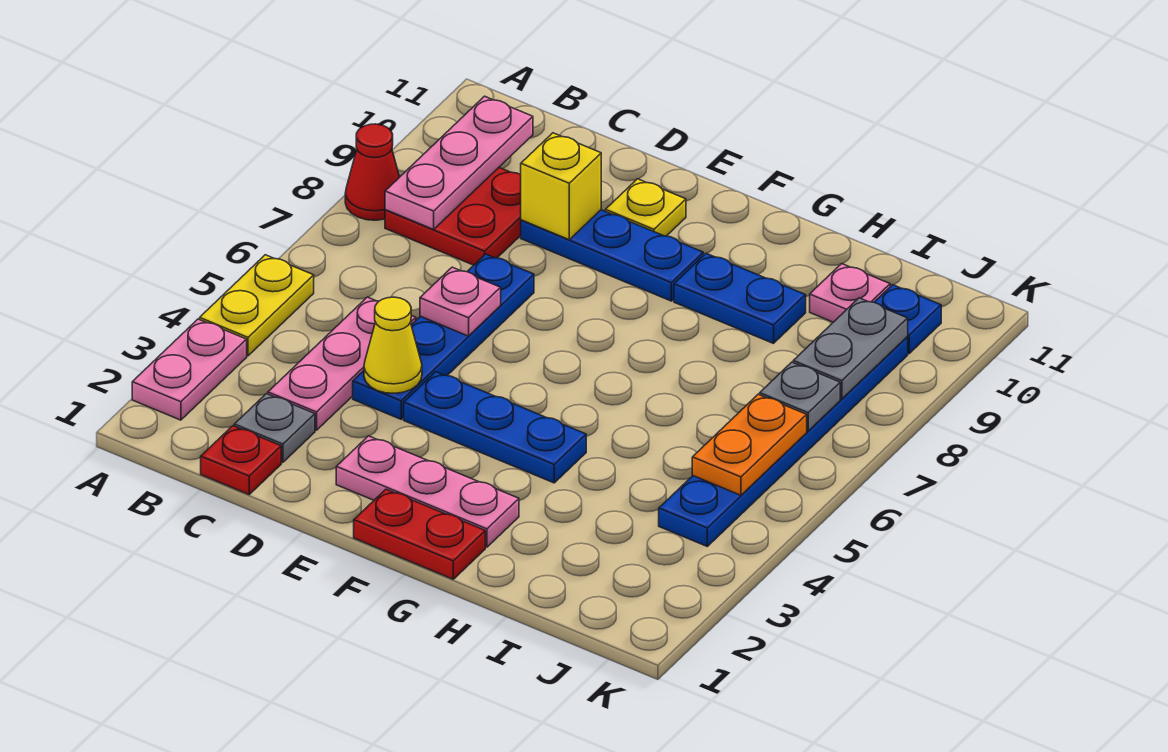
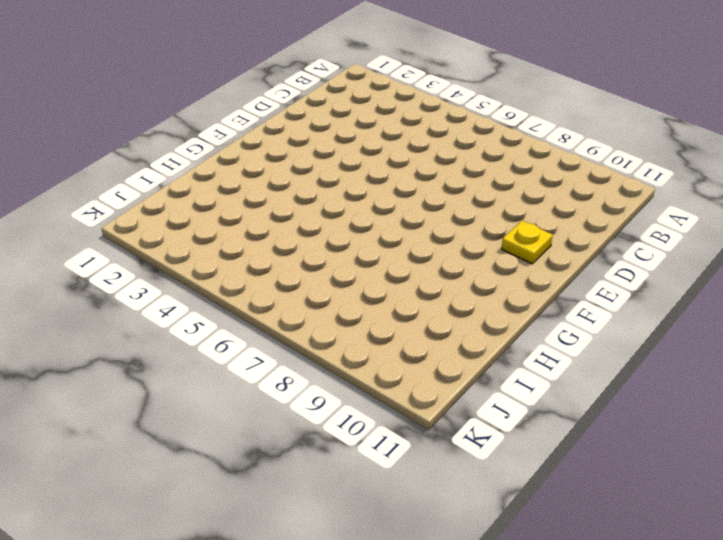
none -> pink 1x2 plate [132,319,247,420]
none -> yellow 1x2 plate [200,255,314,356]
none -> red 1x1 cone [345,124,399,220]

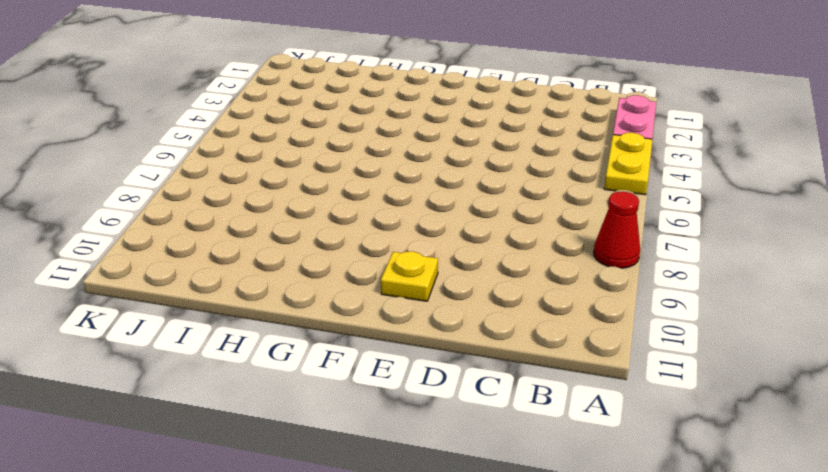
none -> red 2x2 plate [385,168,521,265]
none -> red 1x1 plate [201,426,281,494]
none -> grey 1x1 plate [234,394,315,462]

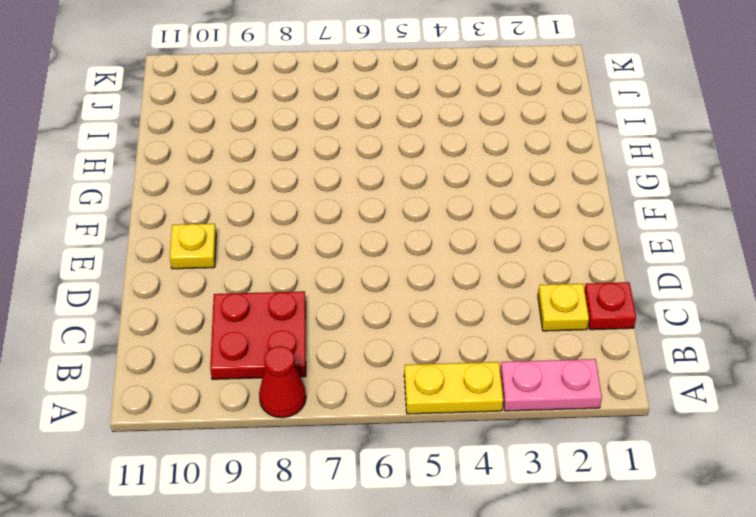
yellow 1x1 plate [538,284,589,331] -> grey 1x1 plate [234,394,315,462]
none -> pink 1x3 plate [268,297,416,430]
none -> blue 1x4 plate [353,254,534,419]
none -> blue 1x3 plate [521,210,703,301]

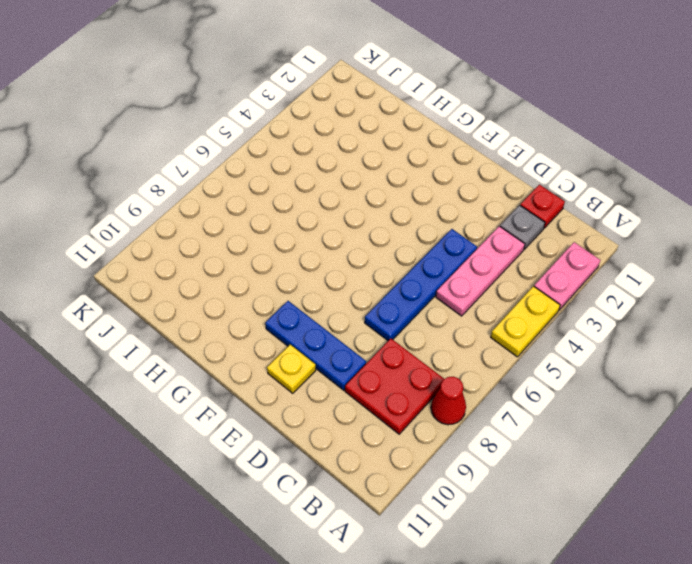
none -> pink 1x3 plate [336,436,519,547]
none -> blue 1x3 plate [404,372,586,483]
none -> red 1x2 plate [354,489,485,579]

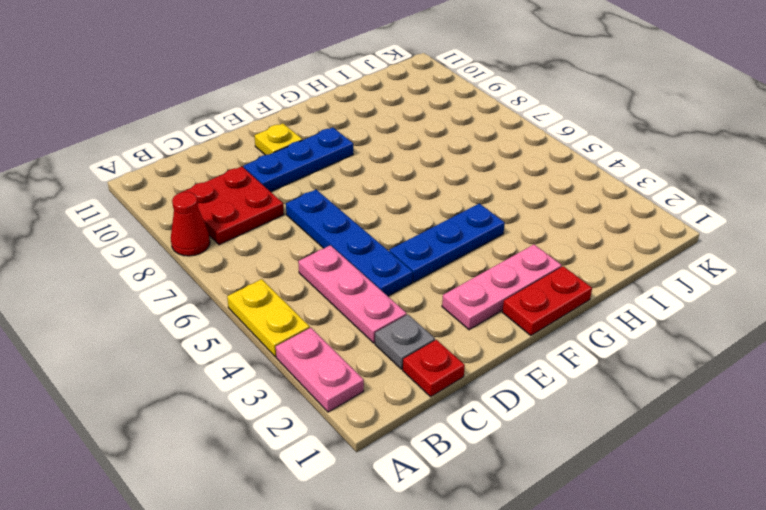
none -> blue 1x2 plate [674,253,806,343]
none -> pink 1x1 plate [810,264,890,322]
none -> blue 1x6 plate [659,337,908,546]

